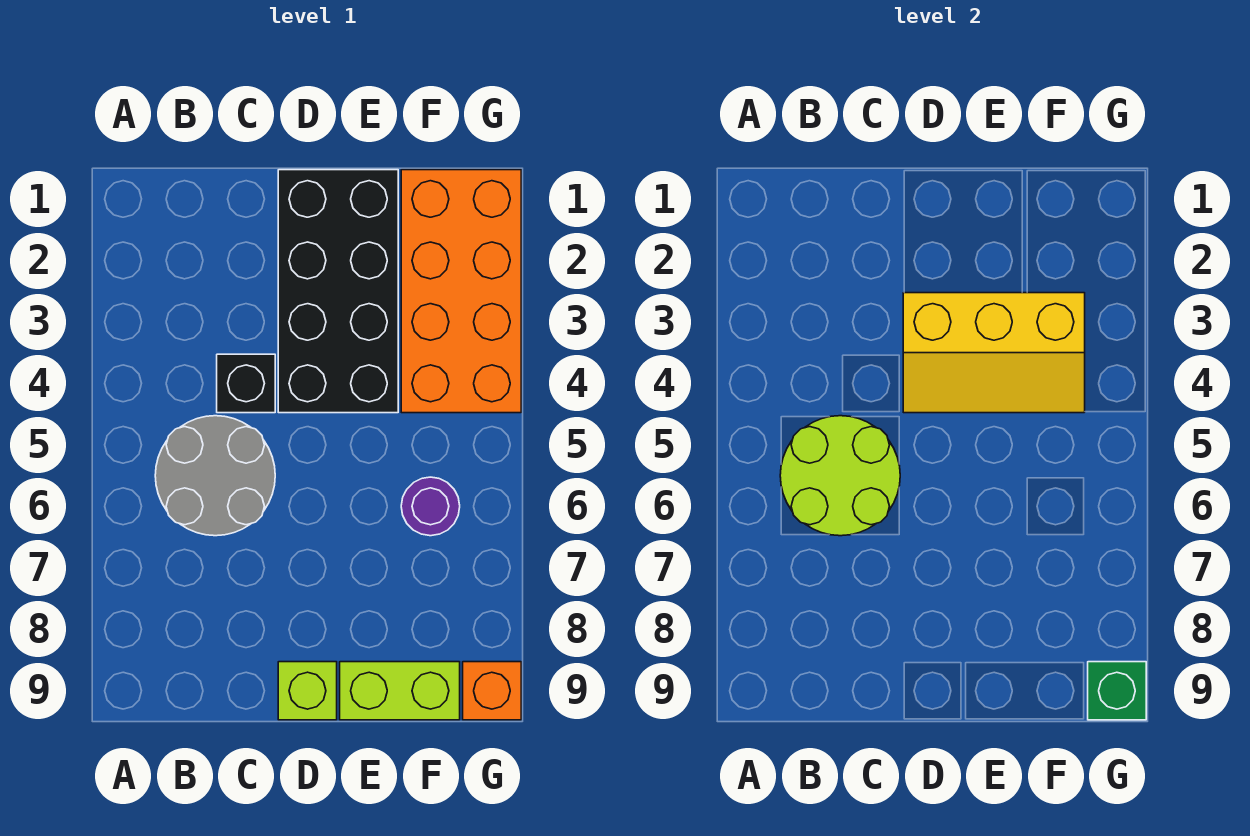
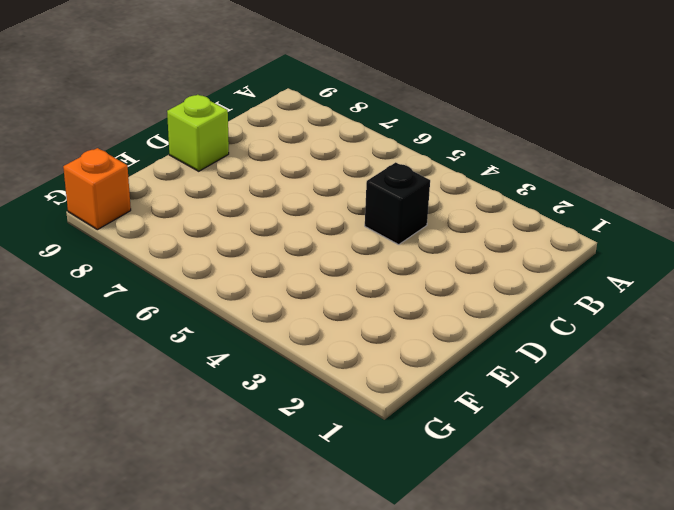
none -> grey 2x2 round brick [155,416,275,536]
none -> black 2x4 brick [278,170,398,413]

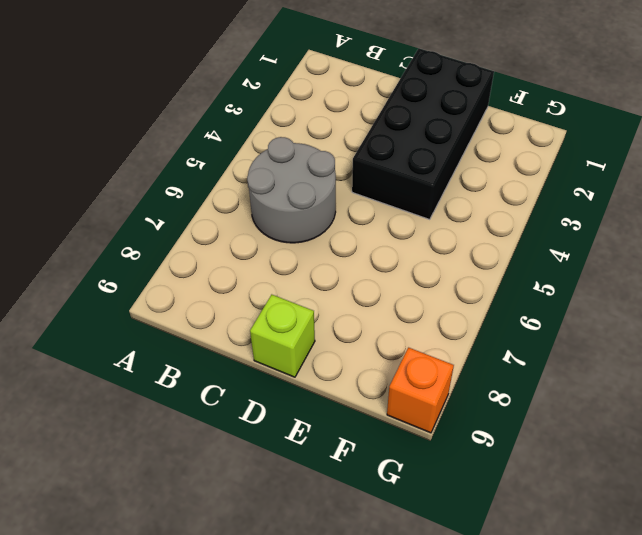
none -> black 1x1 brick [217,354,275,413]
none -> lime 1x2 brick [340,662,460,720]

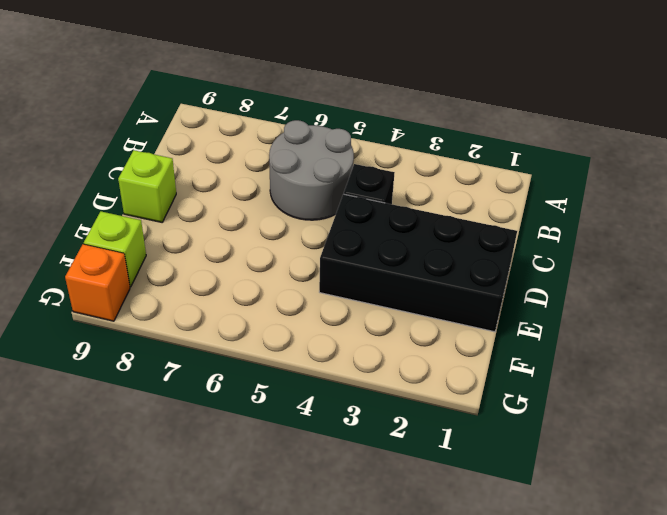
lime 1x1 brick [84,211,146,287] -> lime 1x2 brick [340,662,460,720]
none -> orange 2x4 brick [401,170,521,413]
none -> purple 1x1 round brick [401,477,460,536]

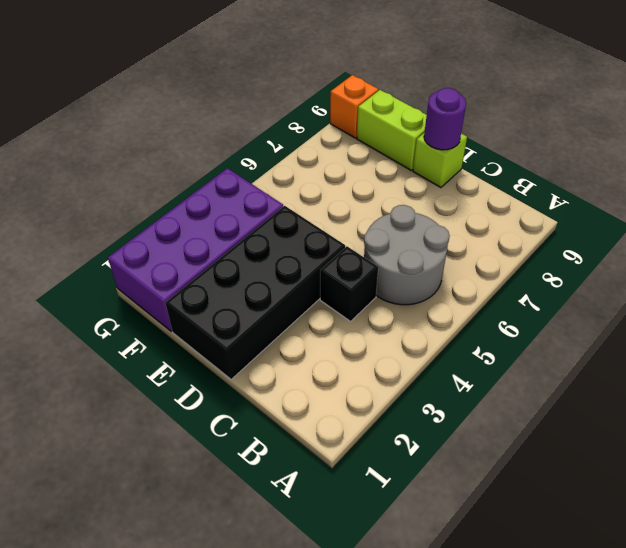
purple 1x1 round brick [424,88,466,150] -> purple 1x1 round brick moved to [401,477,460,536]
purple 2x4 brick [108,168,283,331] -> orange 2x4 brick [401,170,521,413]
none -> lime 2x2 round brick [780,416,900,536]
none -> yellow 2x3 slope [903,293,1085,413]

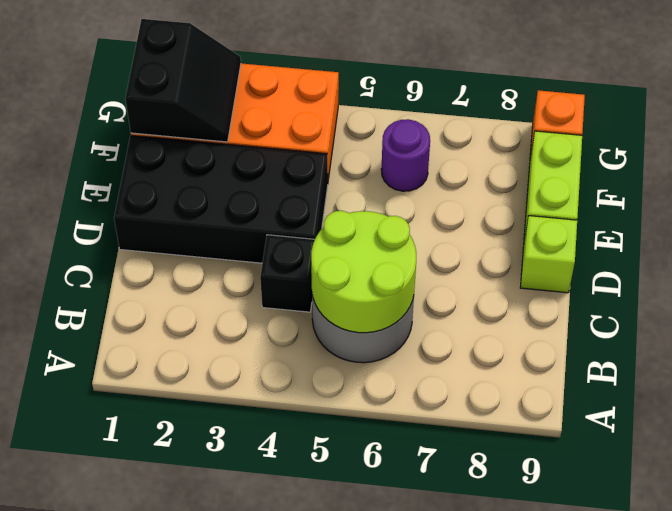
black 2x2 slope [125,19,241,142] -> none
none -> yellow 2x3 slope [903,293,1085,413]
none -> green 1x1 brick [1088,662,1146,720]

